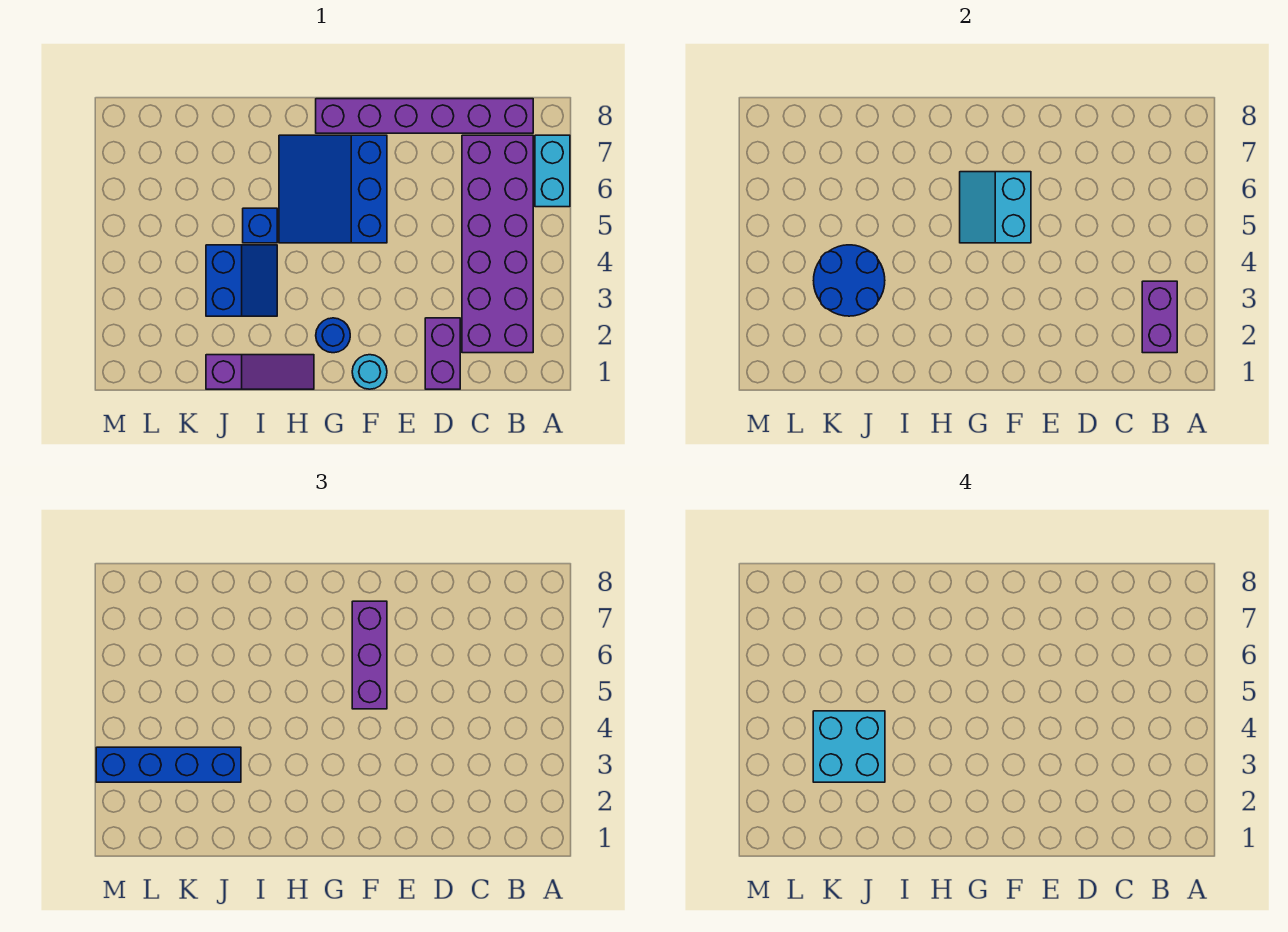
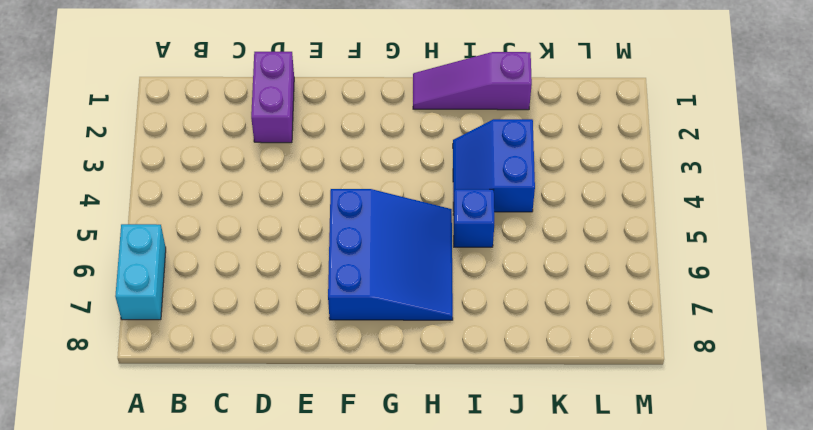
none -> purple 2x6 brick [462,135,533,353]
none -> purple 1x6 brick [316,99,533,133]
none -> cyan 1x1 round brick [352,355,387,389]

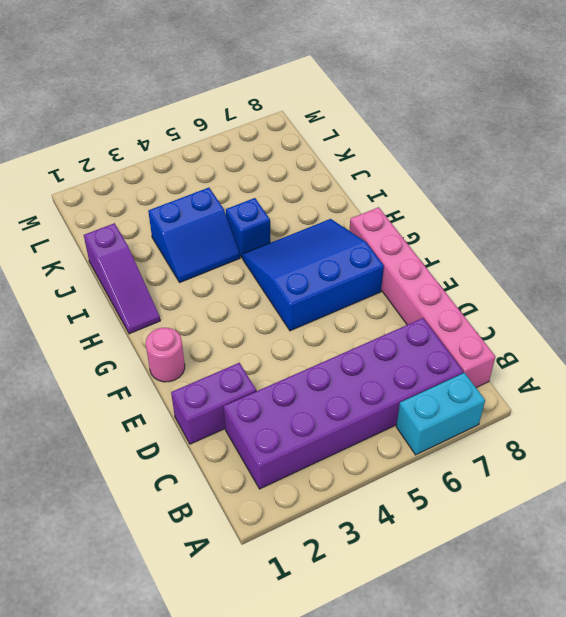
pink 1x6 brick [349,207,495,388] -> purple 1x6 brick [316,99,533,133]
pink 1x1 round brick [146,328,185,382] -> cyan 1x1 round brick [352,355,387,389]
none -> blue 1x1 round brick [316,318,350,353]
none -> purple 1x2 brick [1142,281,1177,353]
none -> cyan 2x2 slope [960,172,1031,243]

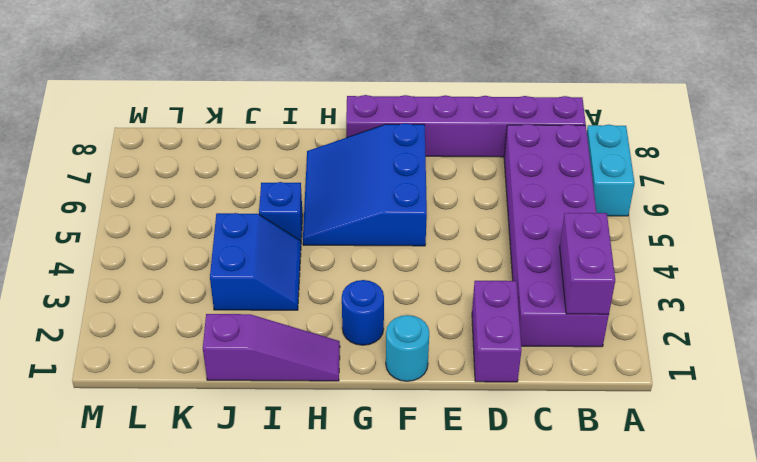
none -> cyan 2x2 slope [960,172,1031,243]
none -> blue 2x2 round brick [814,245,885,316]
none -> purple 1x3 brick [352,601,387,709]

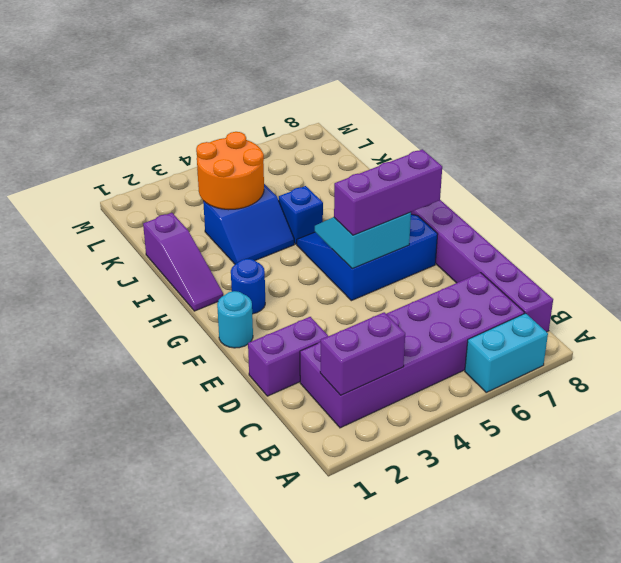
orange 2x2 round brick [196,132,264,210] -> blue 2x2 round brick [814,245,885,316]
none -> blue 1x4 brick [96,747,241,782]
none -> cyan 2x2 brick [813,711,885,782]

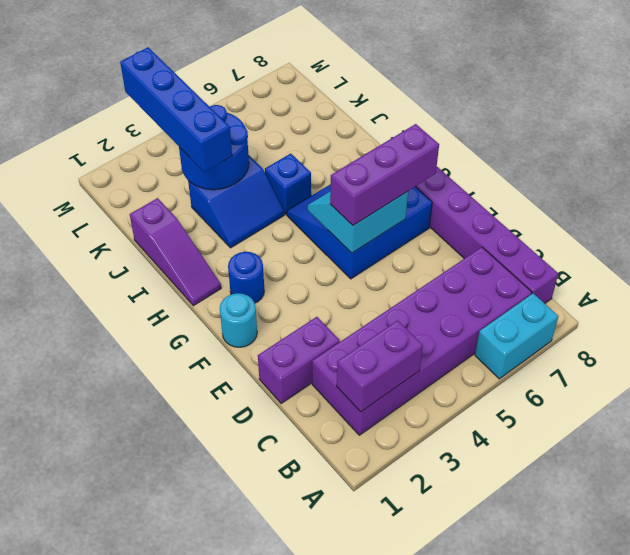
none -> cyan 2x2 brick [813,711,885,782]

